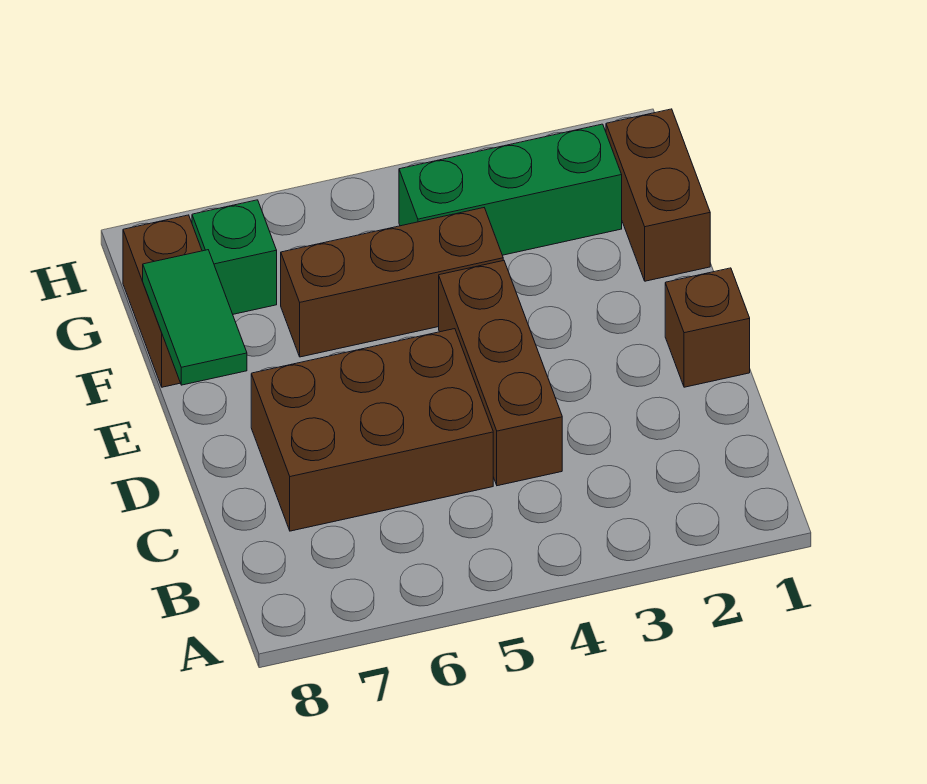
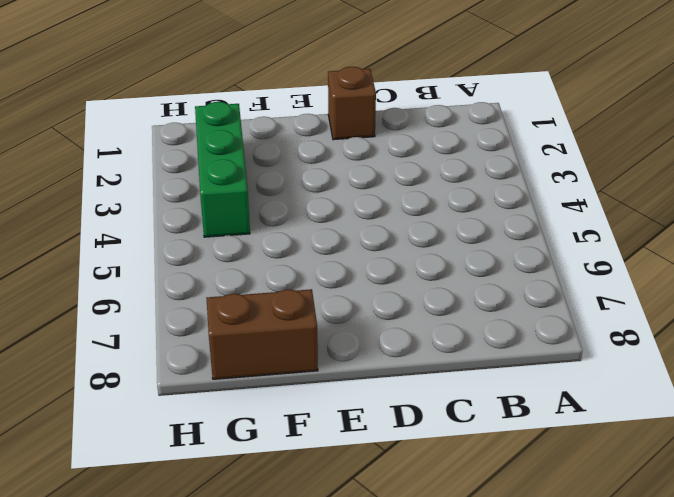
none -> brown 1x3 brick [439,260,562,486]
none -> brown 2x3 brick [251,329,493,531]

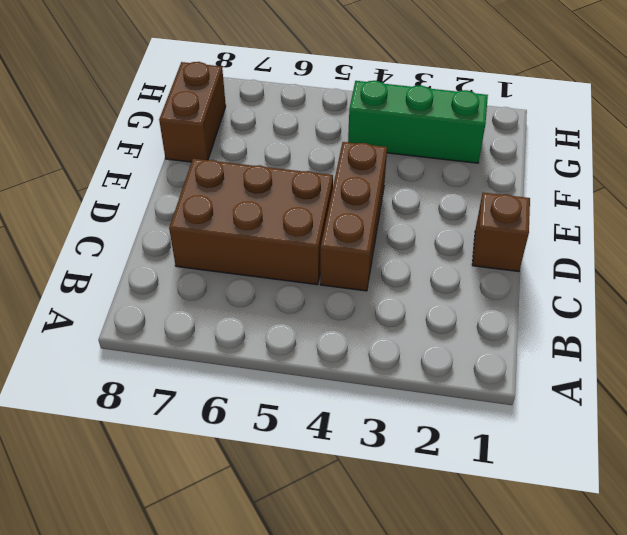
none -> brown 1x2 brick [606,109,710,281]
none -> brown 1x3 brick [281,208,503,357]

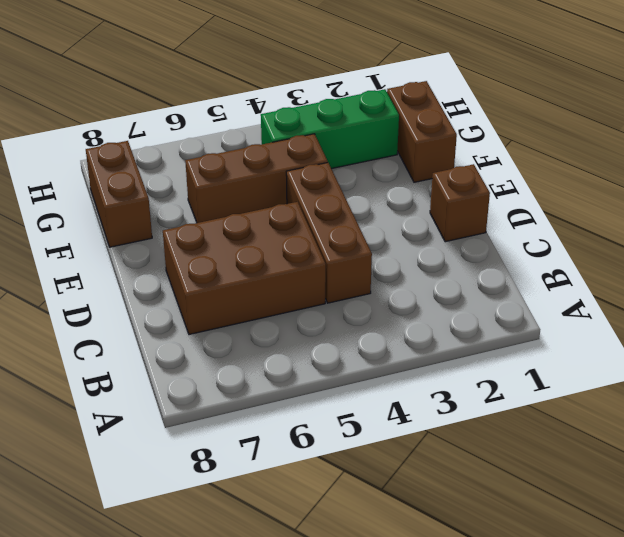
none -> green 1x1 brick [192,200,277,314]
none -> green 1x2 tile [143,250,247,385]

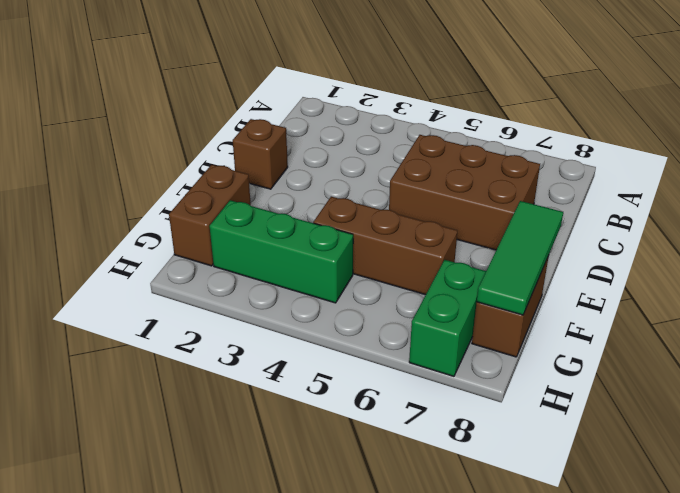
green 1x3 tile [477,201,563,315] -> green 1x2 tile [143,250,247,385]
green 1x2 brick [409,260,486,376] -> green 1x1 brick [192,200,277,314]
none -> brown 1x3 brick [439,260,562,486]

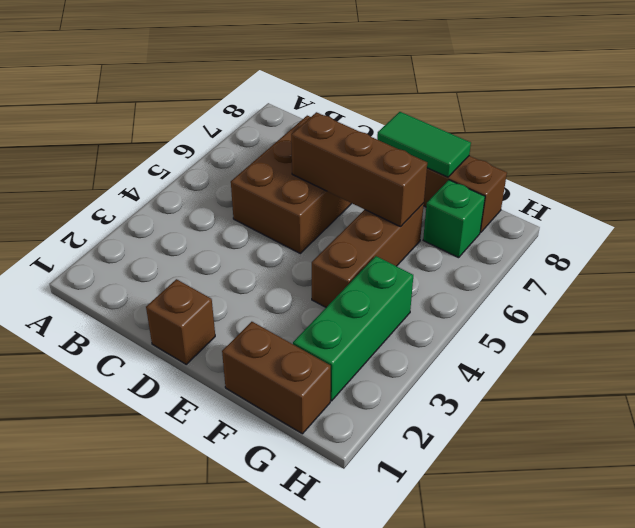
brown 1x3 brick [291,112,427,227] -> brown 1x3 brick moved to [439,260,562,486]

